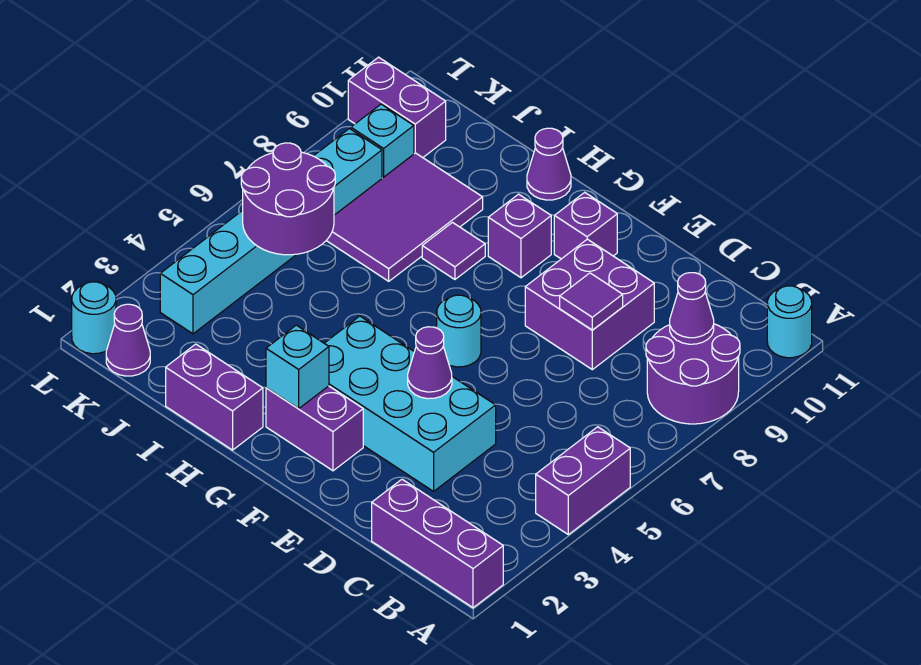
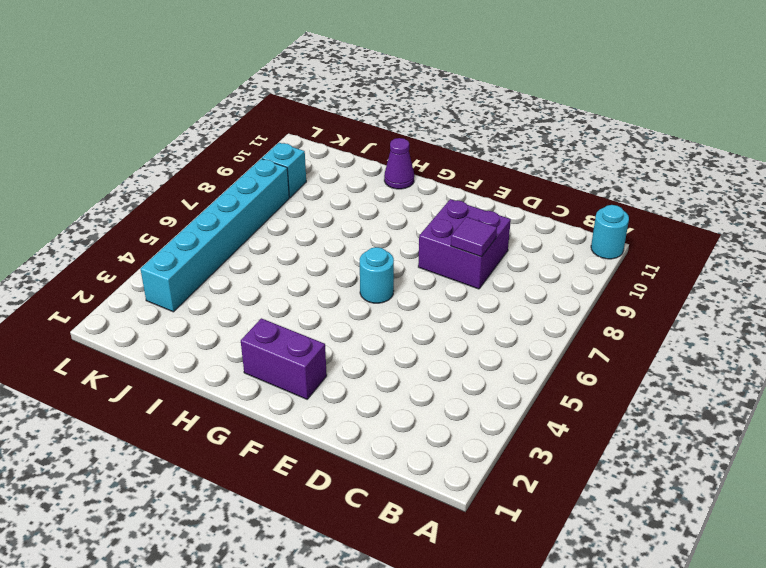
none -> purple 1x3 brick [372,479,503,608]
none -> purple 1x2 brick [536,427,630,535]
none -> purple 2x2 round brick [646,324,740,424]

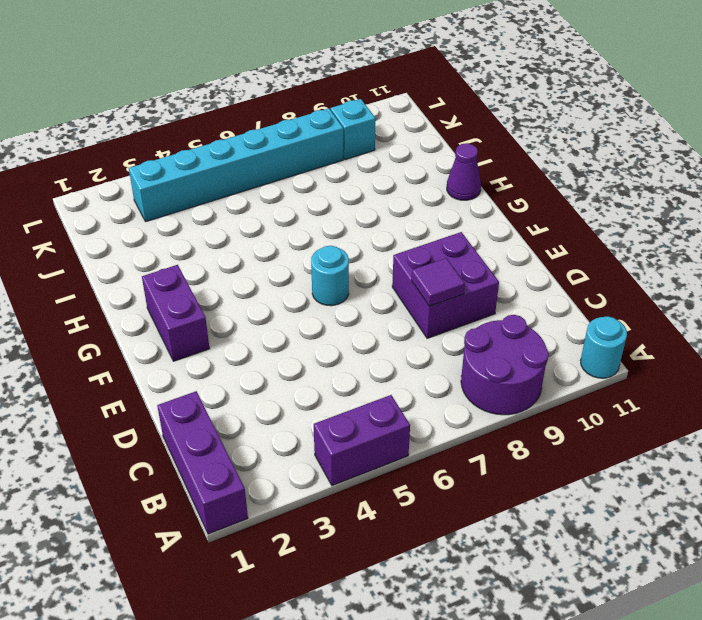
none -> cyan 2x4 brick [324,316,496,491]
none -> purple 1x1 brick [554,192,617,259]
none -> purple 1x1 brick [488,194,551,278]

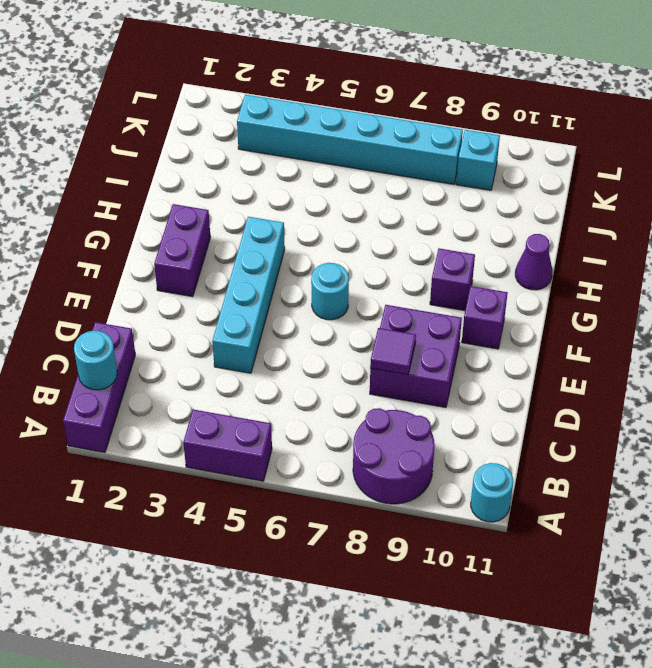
cyan 1x1 round brick [74,331,117,390] -> cyan 1x1 round brick moved to [72,282,116,354]
cyan 1x4 brick [212,217,285,373] -> cyan 2x4 brick [324,316,496,491]
none -> purple 1x2 brick [166,344,263,450]
none -> purple 1x1 tile [422,223,485,279]
none -> purple 2x3 tile [326,153,483,281]

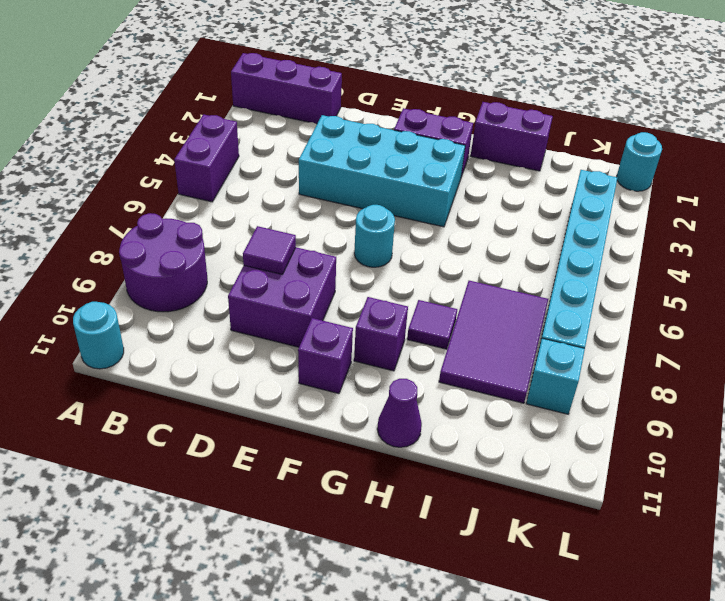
none -> purple 1x1 cone [106,304,150,376]
none -> purple 1x2 brick [348,57,446,158]
none -> purple 1x1 cone [670,273,714,344]

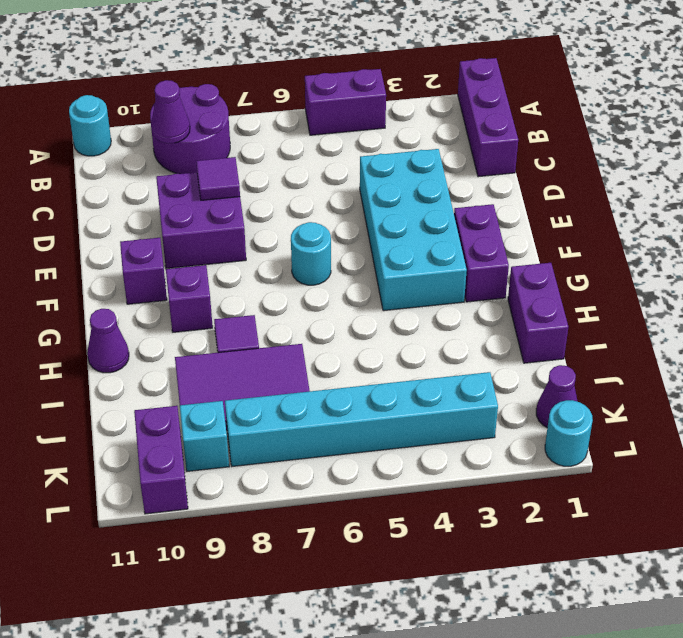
none -> purple 1x1 cone [408,327,452,399]
none -> cyan 1x1 brick [266,325,329,409]
none -> purple 2x2 round brick [241,143,335,255]

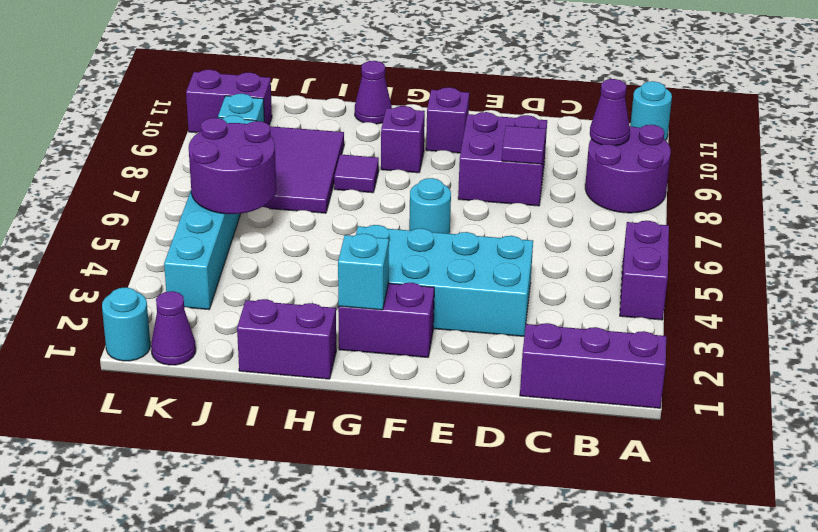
none -> purple 1x1 cone [408,327,452,399]

